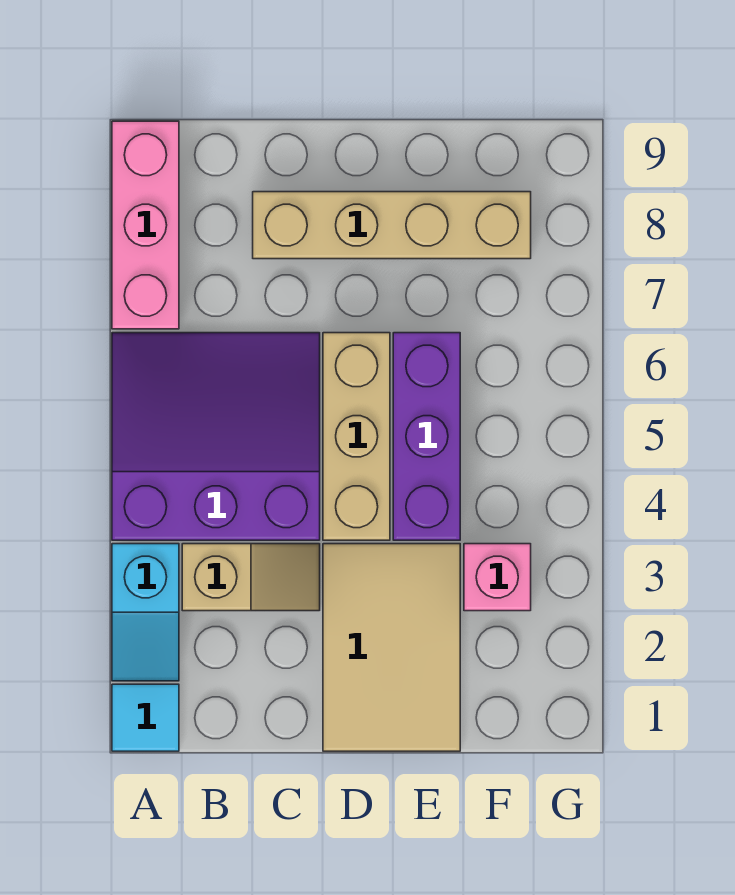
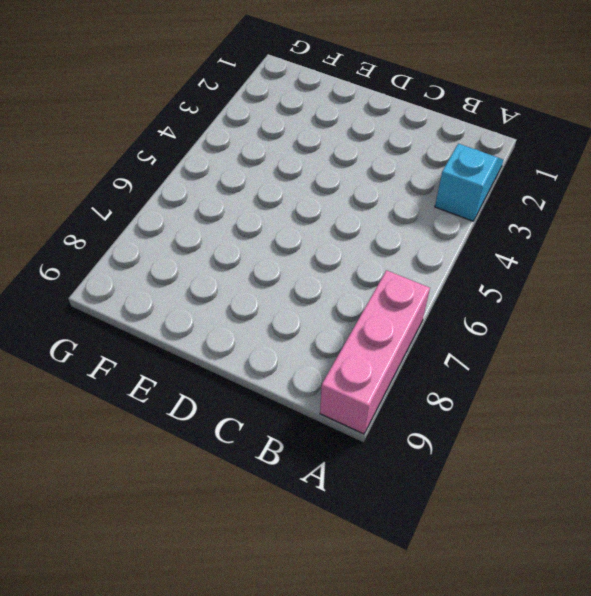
none -> cyan 1x1 tile [112,684,179,751]
none -> purple 3x3 slope [112,333,320,540]

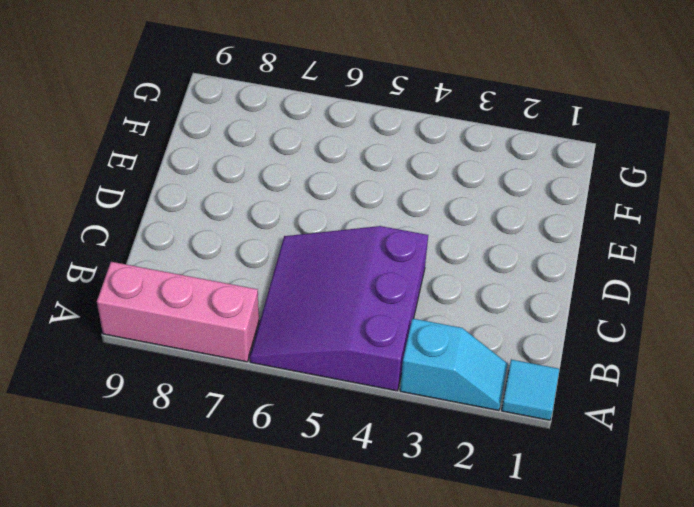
none -> tan 1x2 slope [182,544,320,611]
none -> tan 1x4 brick [253,192,531,259]

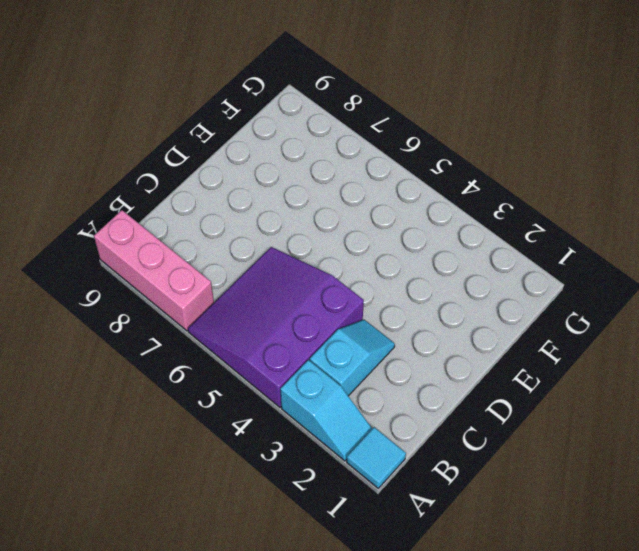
cyan 1x2 slope [310,320,395,396] -> tan 1x2 slope [182,544,320,611]
none -> tan 1x4 brick [253,192,531,259]
none -> tan 2x3 tile [323,544,460,751]

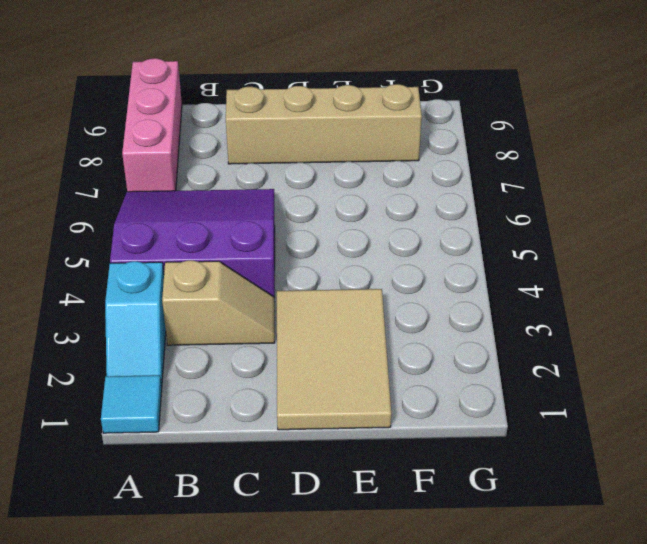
none -> tan 1x3 brick [323,333,390,540]
none -> purple 1x3 brick [393,333,460,540]

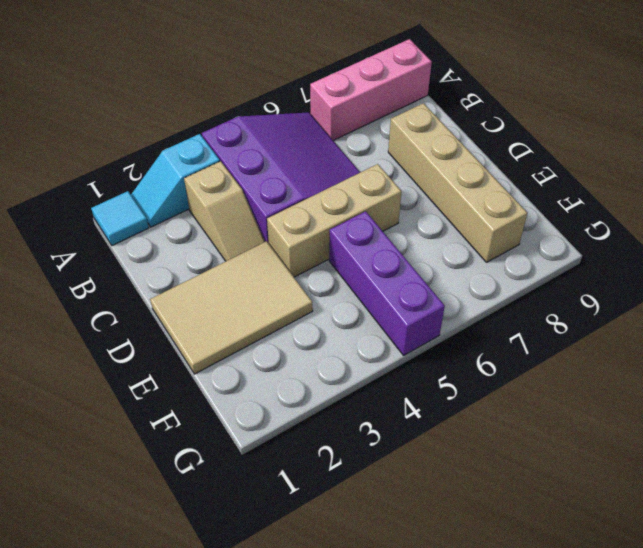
purple 1x3 brick [329,211,445,355] -> purple 1x3 brick turned to [393,333,460,540]
none -> pink 1x1 brick [464,544,531,611]

